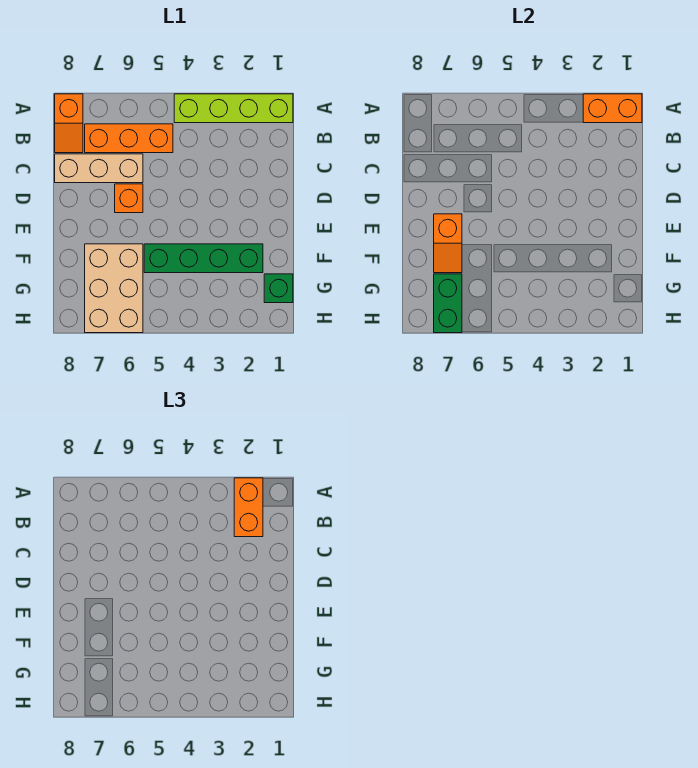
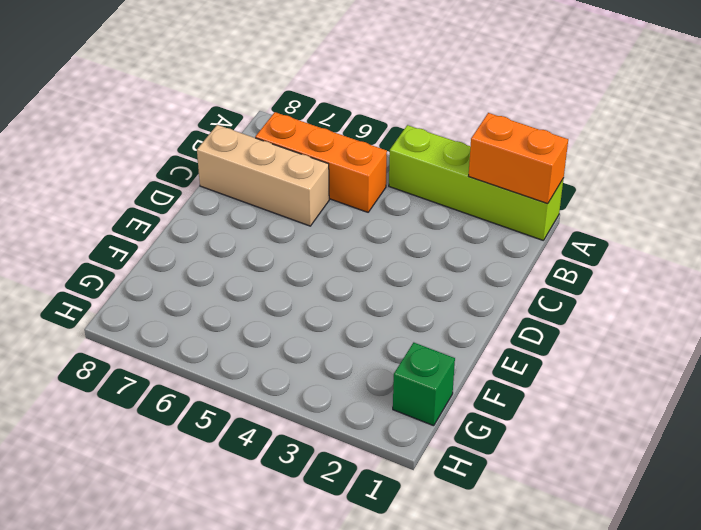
none -> orange 1x2 slope [55,94,83,153]
none -> orange 1x1 brick [115,184,143,213]
none -> green 1x4 brick [144,244,263,273]

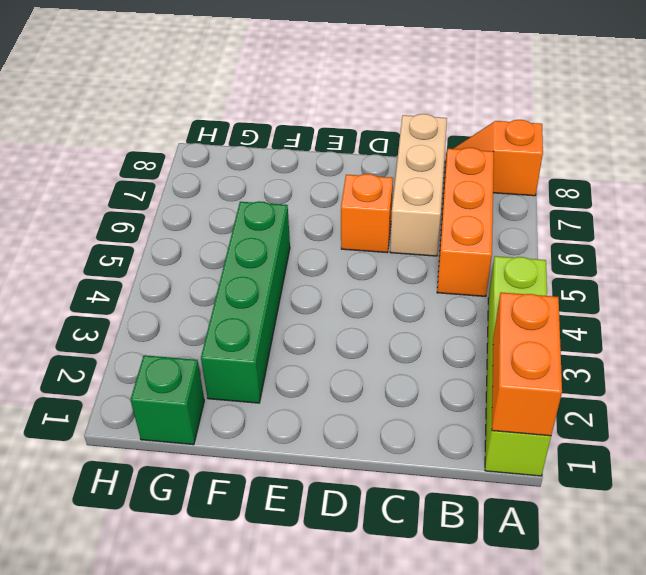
none -> tan 2x3 brick [85,244,143,333]
none -> orange 1x2 slope [434,214,462,273]
none -> green 1x2 brick [434,274,462,333]

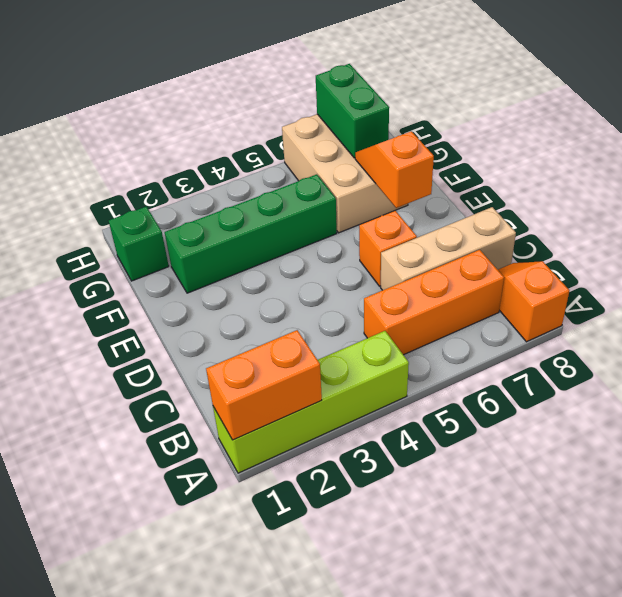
none -> orange 1x2 brick [234,478,263,537]

